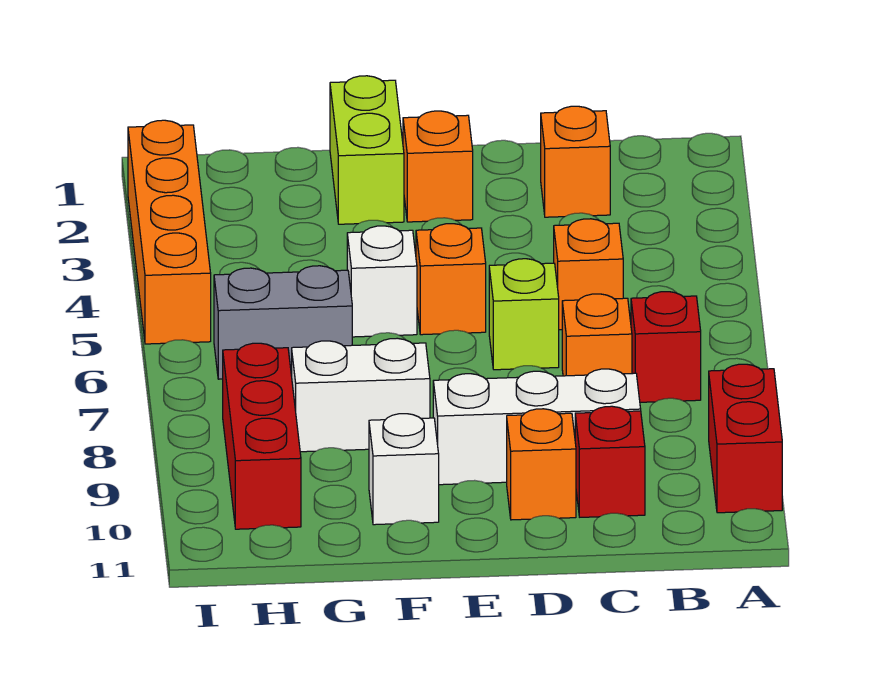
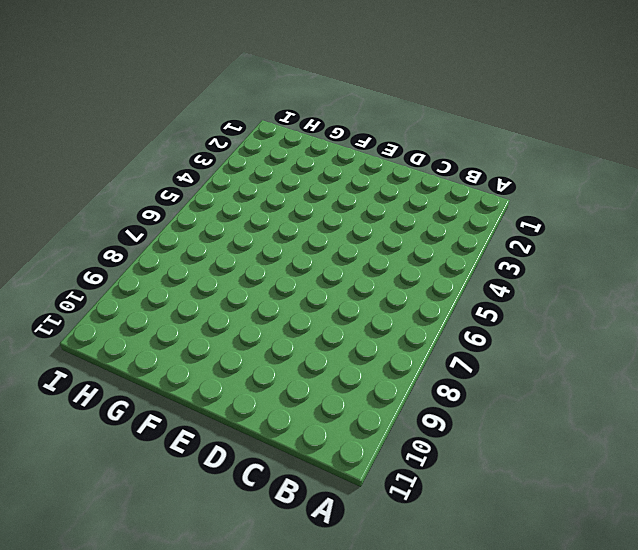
none -> red 1x2 brick [709,364,782,513]
none -> red 1x1 brick [631,292,701,402]
none -> orange 1x1 brick [541,106,610,217]

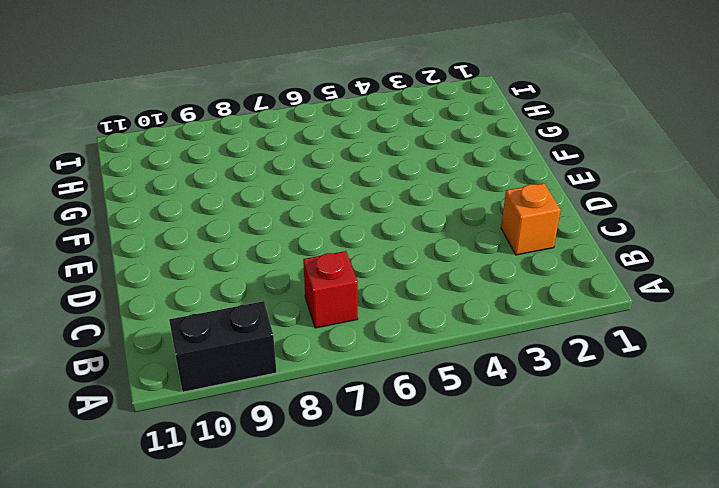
black 1x2 brick [169,301,277,392] -> red 1x2 brick [709,364,782,513]
none -> orange 1x1 brick [554,219,623,330]
none -> orange 1x1 brick [562,294,632,376]
none -> white 1x3 brick [433,369,641,485]

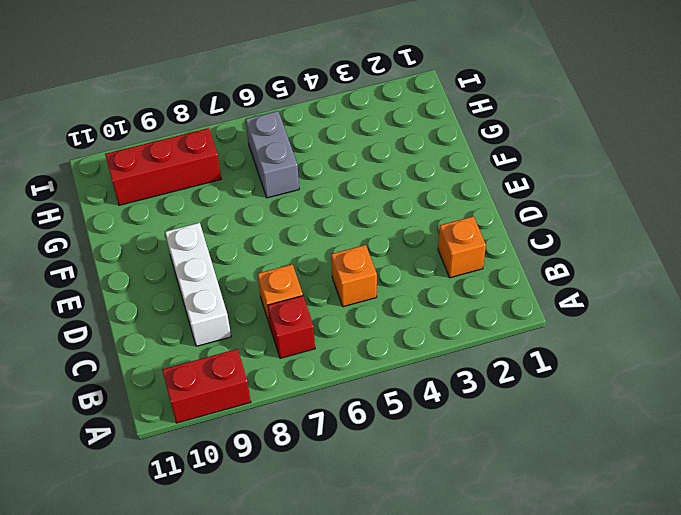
none -> red 1x1 brick [575,406,645,517]
none -> lime 1x1 brick [489,259,559,370]
none -> orange 1x1 brick [507,409,576,520]

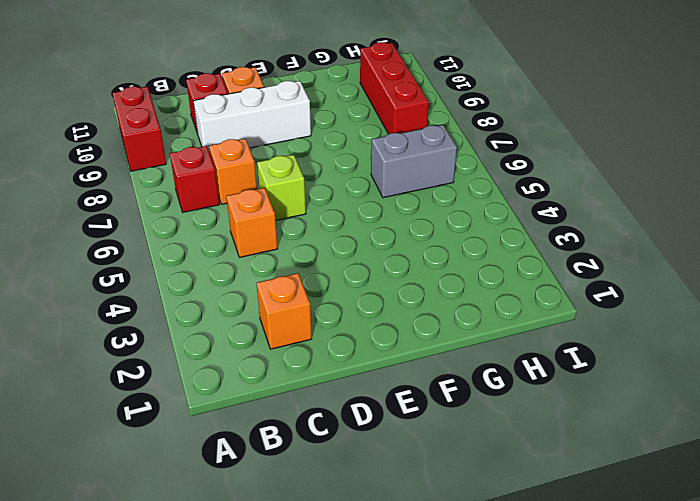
none -> orange 1x1 brick [403,111,473,222]
none -> orange 1x1 brick [416,224,486,335]
none -> lime 1x2 brick [330,76,404,224]

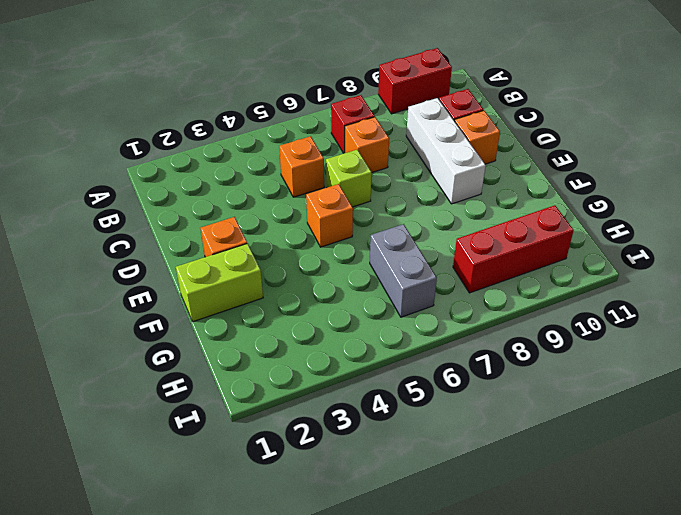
none -> orange 1x1 brick [541,106,610,217]
none -> white 1x1 brick [347,226,417,337]
none -> white 1x2 brick [292,338,430,452]

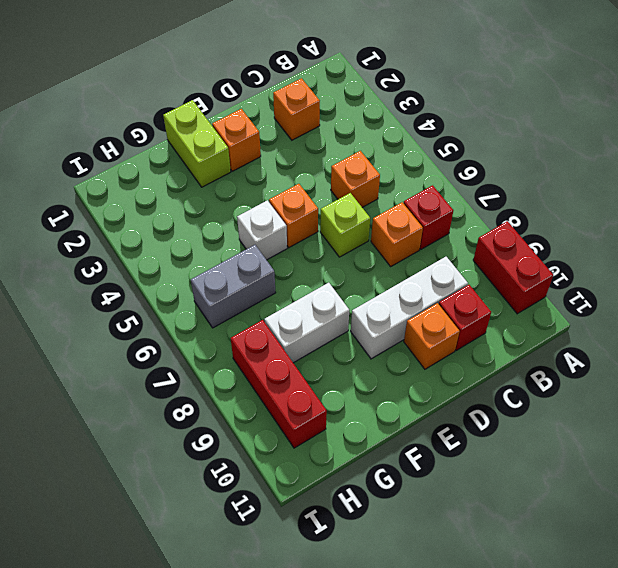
none -> white 1x1 brick [369,414,439,525]
none -> orange 1x4 brick [128,120,211,344]

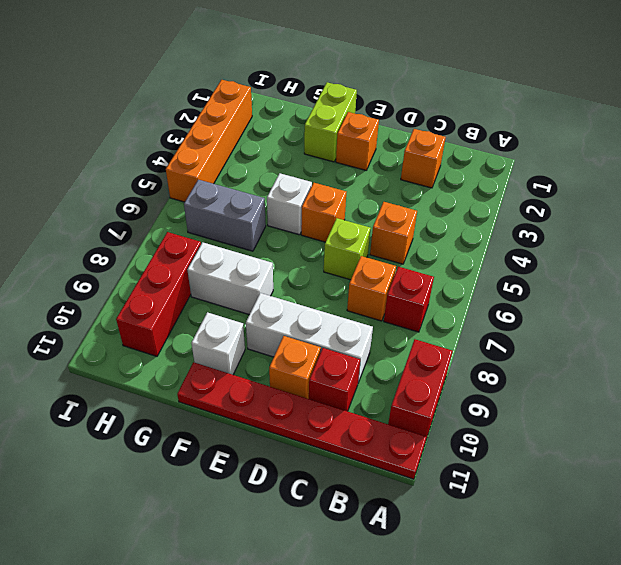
red 1x6 plate [177,362,427,479] -> none

